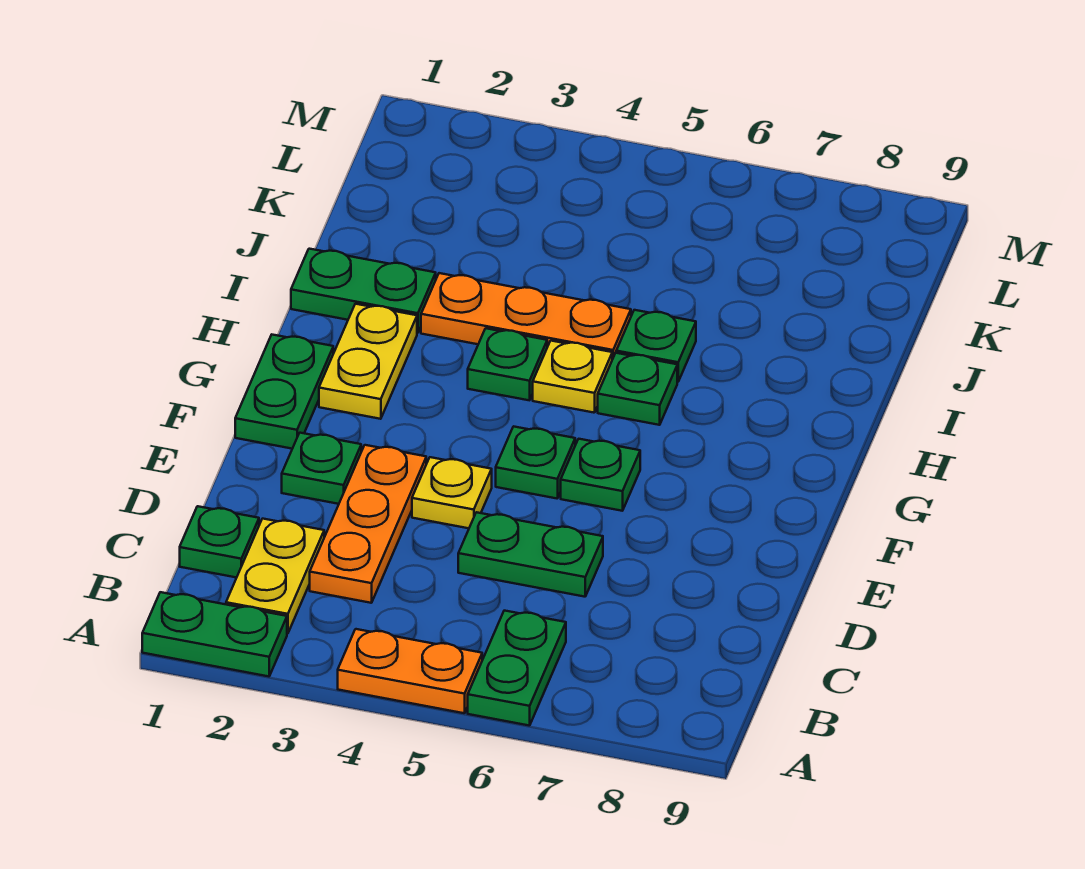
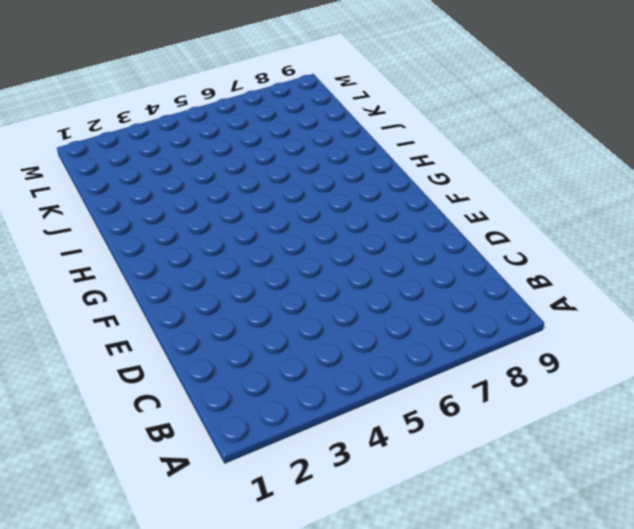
none -> green 1x2 plate [142,592,287,676]
none -> orange 1x2 plate [338,629,482,713]
none -> green 1x2 plate [468,611,566,726]

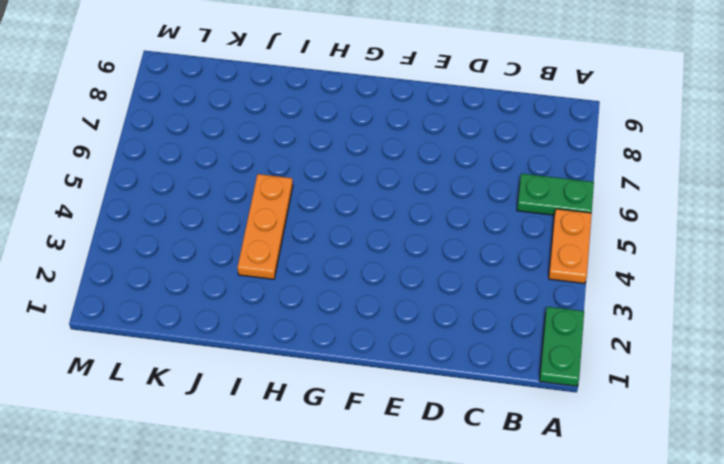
none -> yellow 1x2 plate [226,519,324,634]
none -> green 1x1 plate [180,506,259,578]
none -> orange 1x3 plate [310,445,426,603]

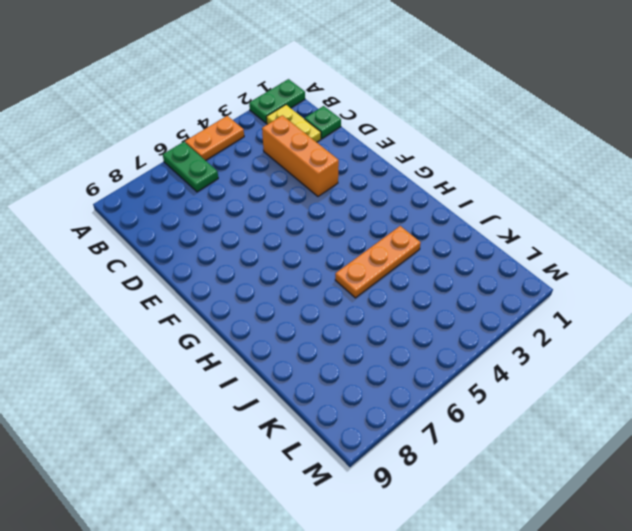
orange 1x3 brick [262,115,339,196] -> orange 1x3 plate [310,445,426,603]
none -> green 1x2 plate [458,512,603,597]
none -> green 1x1 plate [282,433,361,504]
none -> yellow 1x1 plate [412,457,492,528]

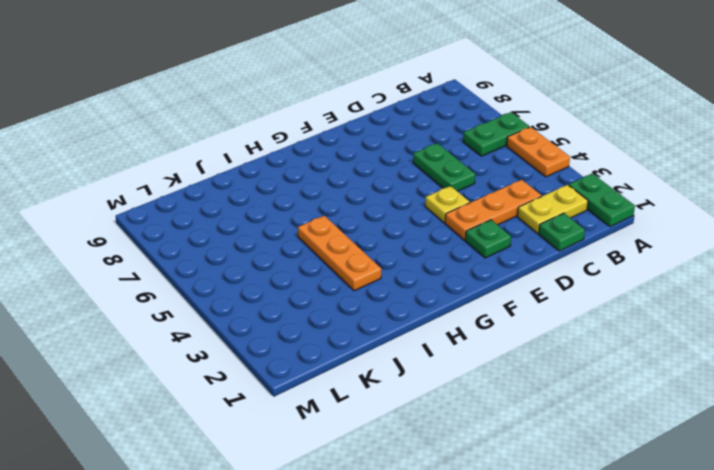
none -> green 1x2 plate [235,335,333,449]
none -> green 1x1 plate [496,426,575,498]
none -> green 1x1 plate [561,439,640,511]

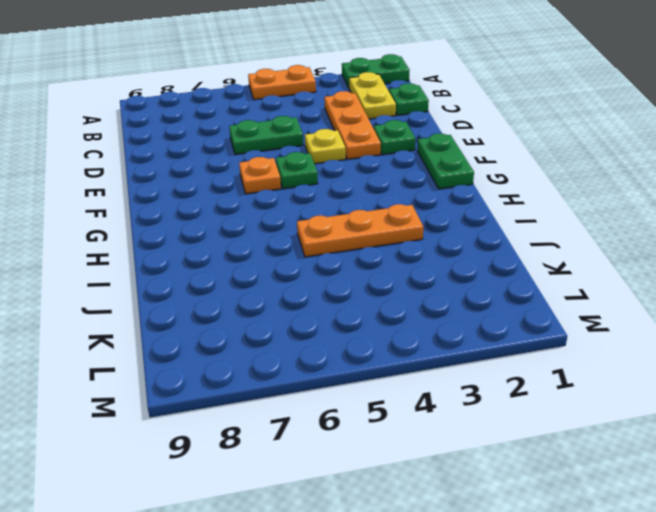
orange 1x1 plate [239,157,281,194] -> green 1x1 plate [561,439,640,511]
none -> green 1x2 plate [468,611,566,726]
none -> yellow 1x2 plate [319,304,417,419]
none -> green 1x1 plate [468,328,547,400]

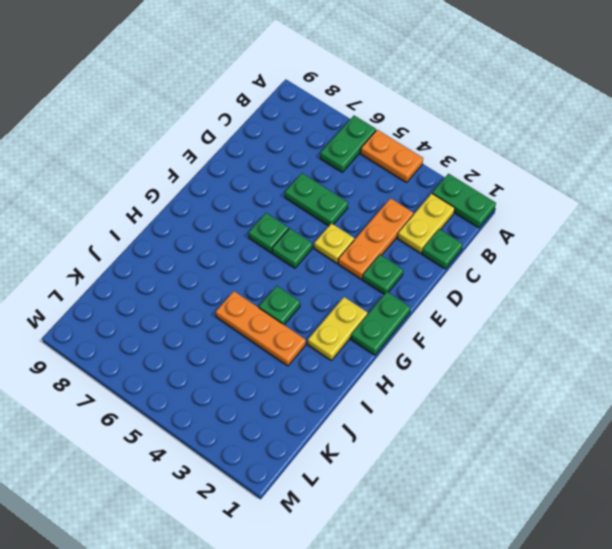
none -> yellow 1x1 plate [533,341,612,413]
none -> green 1x1 plate [598,353,677,425]
none -> green 1x2 plate [291,249,436,333]

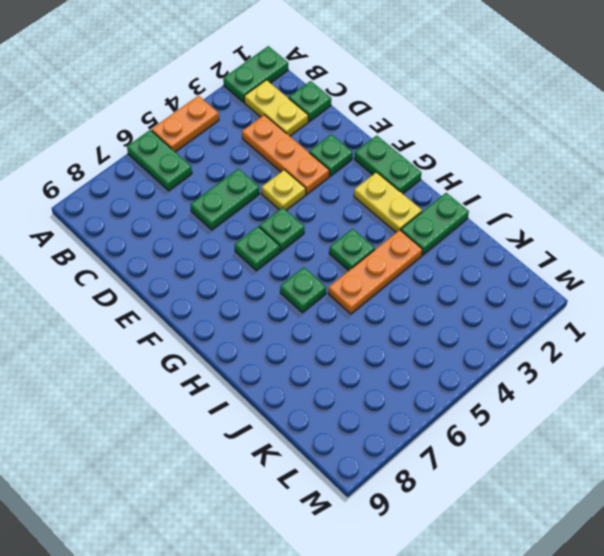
none -> yellow 1x1 plate [533,341,612,413]
none -> green 1x1 plate [616,310,696,382]

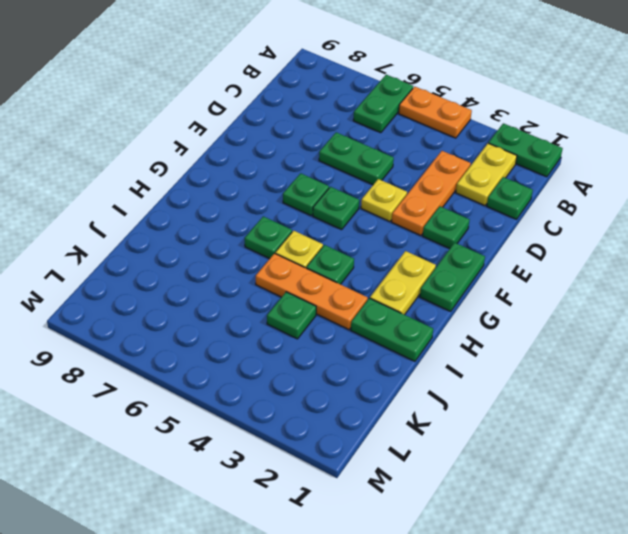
green 1x1 plate [267,292,316,339] -> green 1x1 plate moved to [616,310,696,382]

